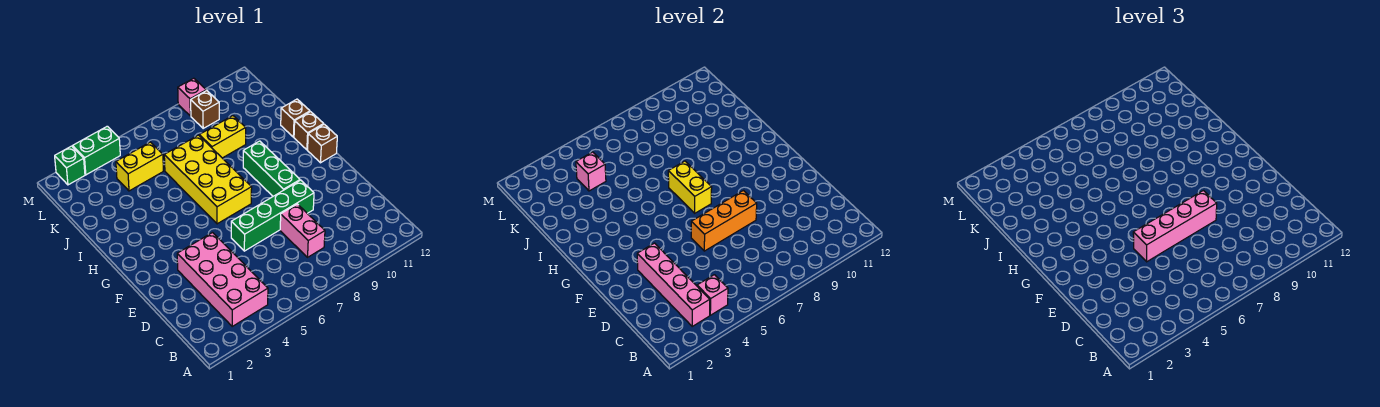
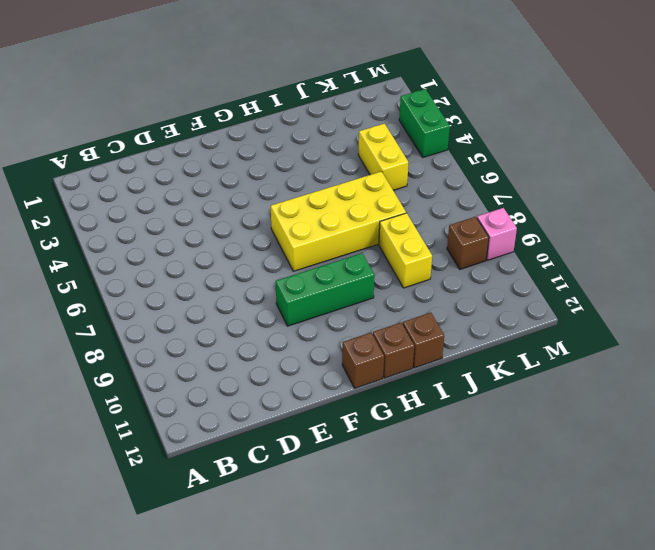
none -> pink 2x4 brick [177,233,268,326]
none -> pink 1x2 brick [280,204,325,257]
none -> green 1x4 brick [231,180,314,251]

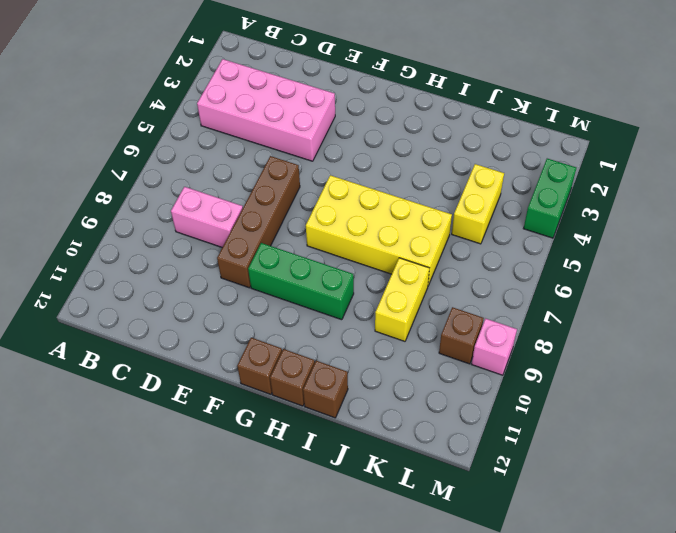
brown 1x4 brick [217,156,300,288] -> green 1x4 brick [231,180,314,251]
none -> green 1x1 brick [55,146,85,185]
none -> pink 1x4 brick [637,243,710,326]
none -> pink 1x1 brick [697,275,728,315]

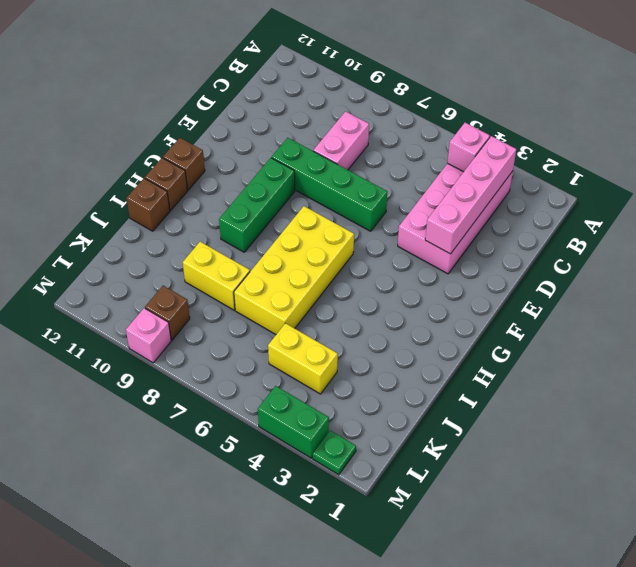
green 1x1 plate [313,430,356,475] -> green 1x1 brick [55,146,85,185]
none -> orange 1x3 brick [691,191,757,251]
none -> yellow 1x2 brick [668,161,712,213]
none -> pink 1x1 brick [576,152,606,191]

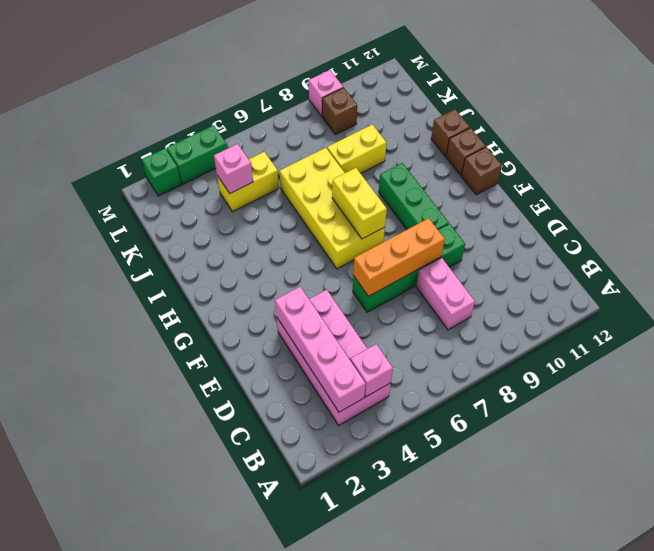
none -> pink 1x4 brick [1133,191,1217,262]

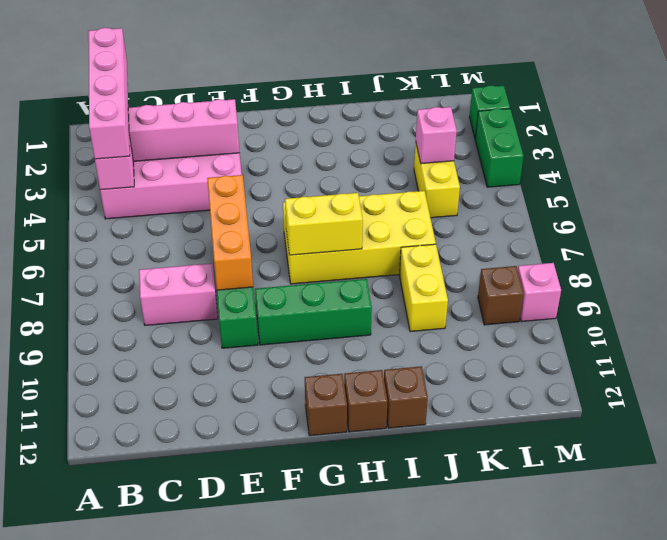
pink 1x4 brick [88,28,130,159] -> pink 1x4 brick moved to [1133,191,1217,262]

